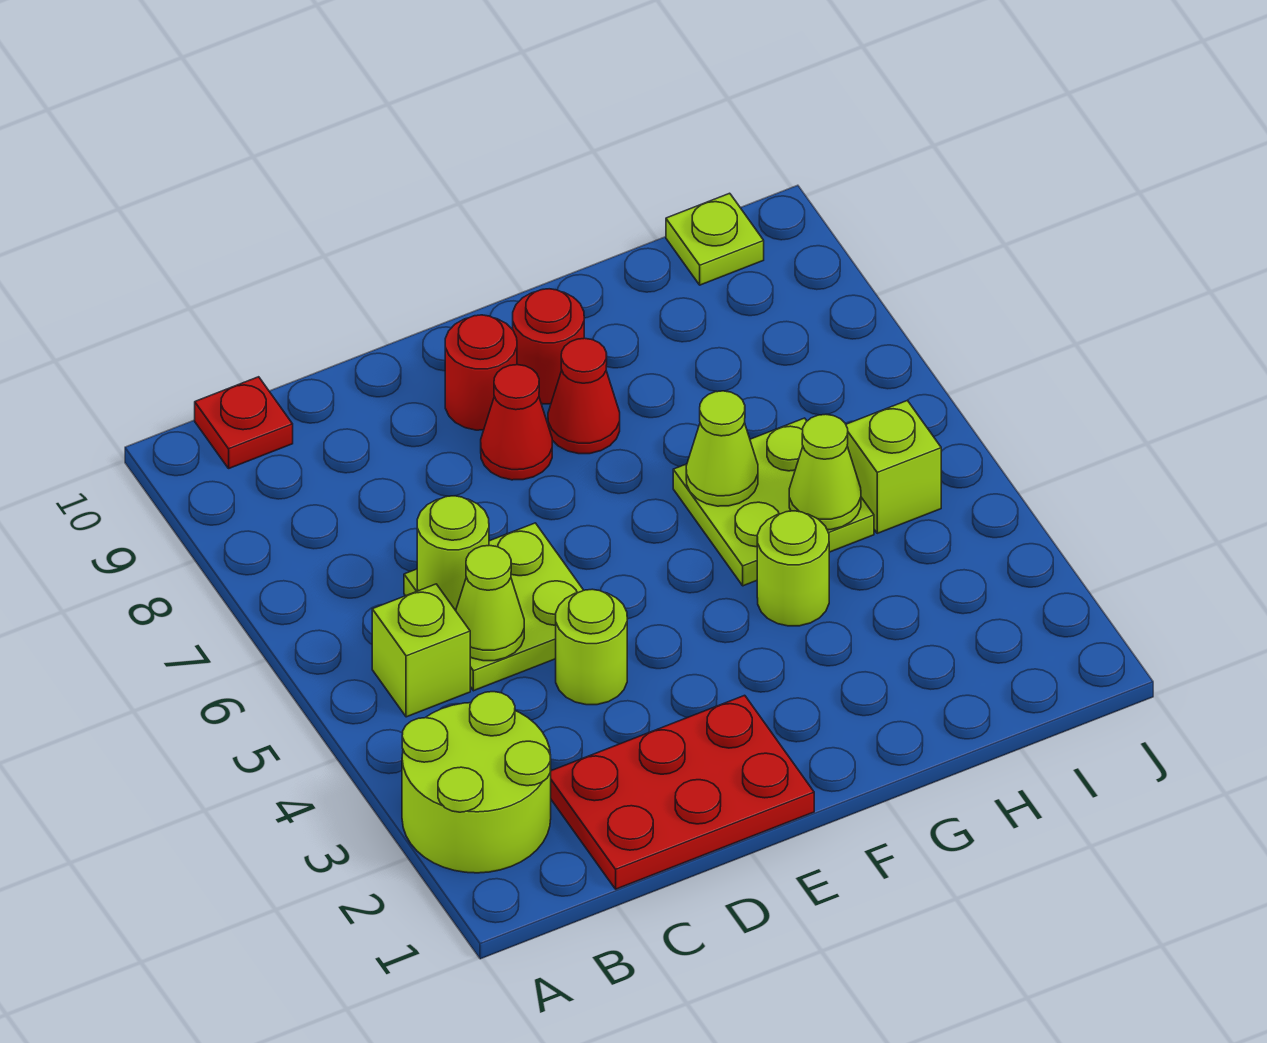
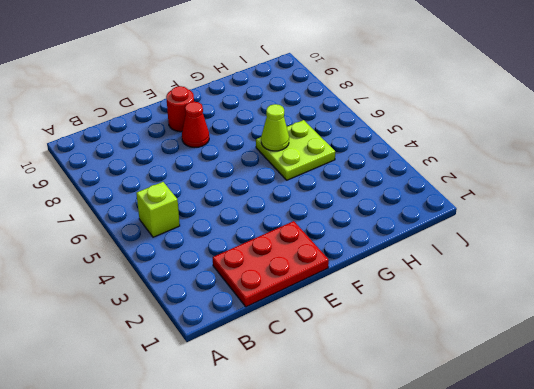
none -> lime 2x2 round brick [402,692,551,873]
none -> red 1x1 plate [195,377,293,468]
none -> lime 2x2 plate [404,523,584,691]

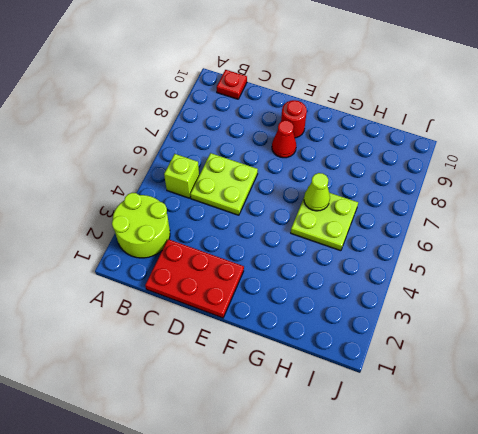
none -> lime 1x1 round brick [556,589,627,705]
none -> red 1x1 cone [548,338,620,454]
none -> red 1x1 round brick [513,289,584,404]

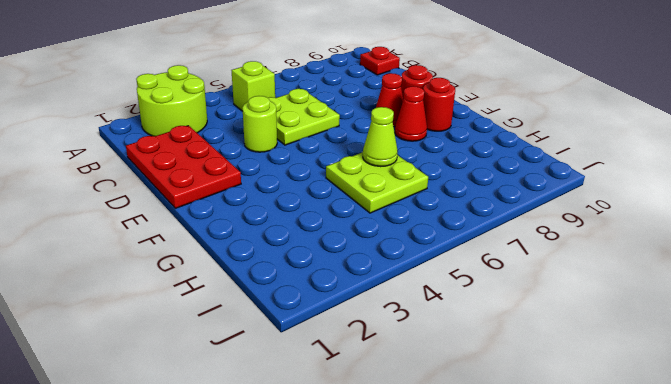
none -> lime 1x1 round brick [757,511,829,626]
none -> lime 1x1 brick [846,400,941,533]
none -> lime 1x1 plate [666,193,764,285]

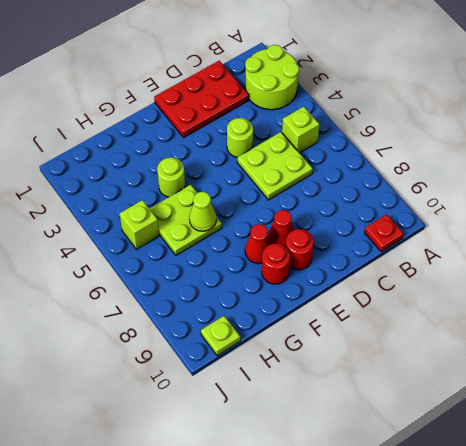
none -> lime 1x1 cone [456,545,524,661]
none -> lime 1x1 round brick [417,496,489,610]
none -> lime 1x1 cone [789,414,861,530]

